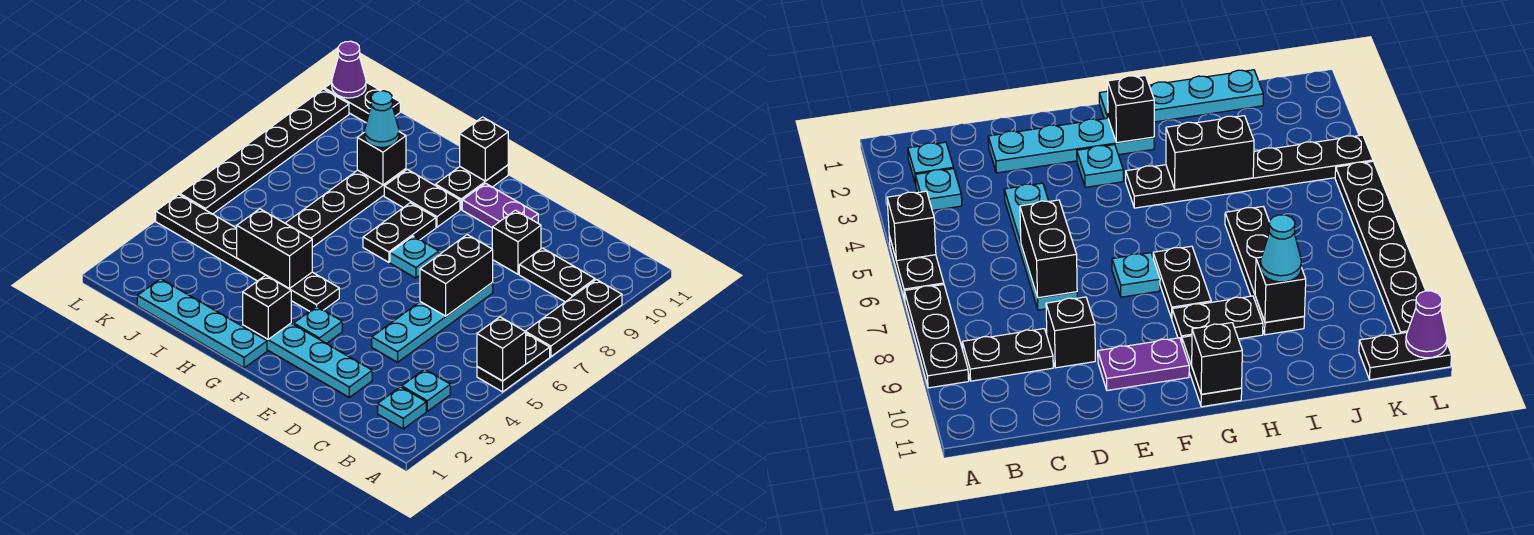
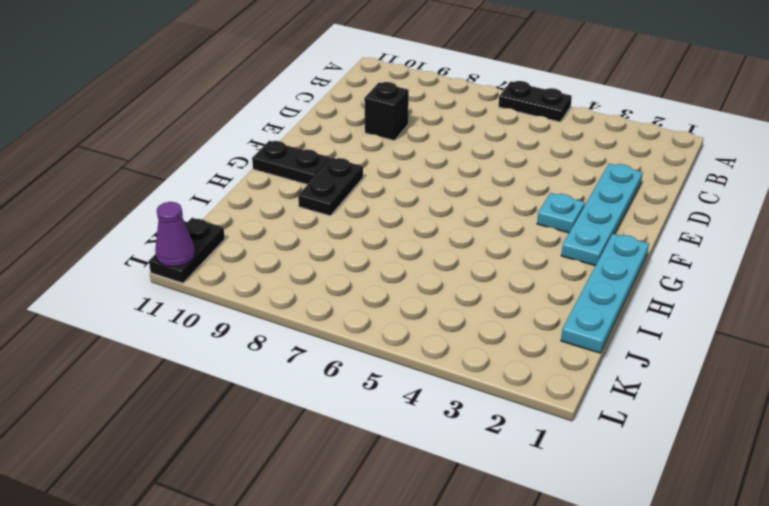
none -> black 1x3 plate [525,279,622,357]
none -> cyan 1x1 plate [378,387,426,429]
none -> cyan 1x1 plate [402,369,450,411]

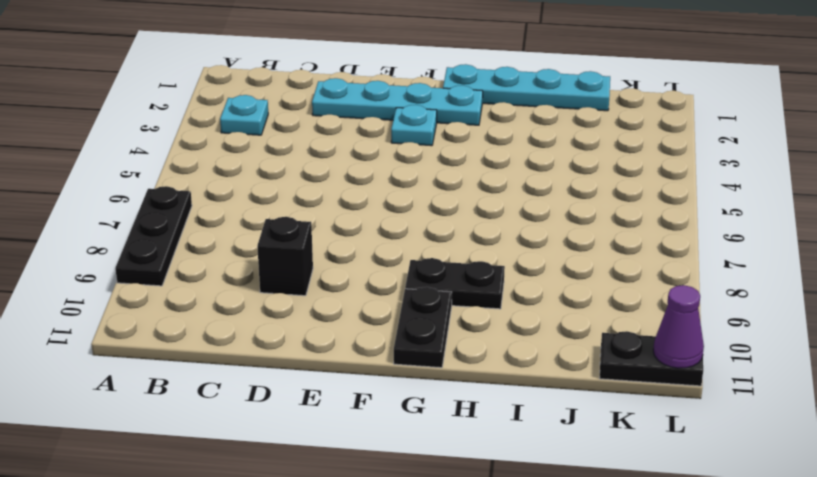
none -> black 1x2 plate [477,334,550,392]
none -> cyan 1x1 plate [378,387,426,429]
none -> black 1x2 plate [519,248,595,302]

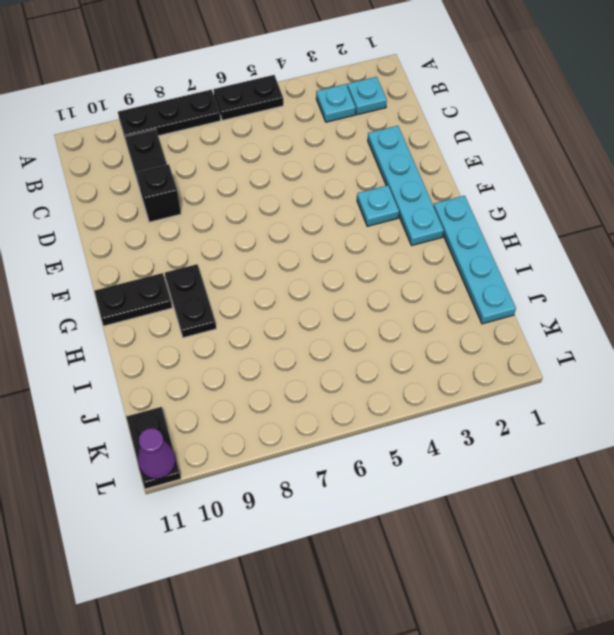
none -> cyan 1x4 plate [372,283,493,362]
none -> purple 1x2 plate [462,183,538,227]
none -> cyan 1x1 plate [390,236,439,278]

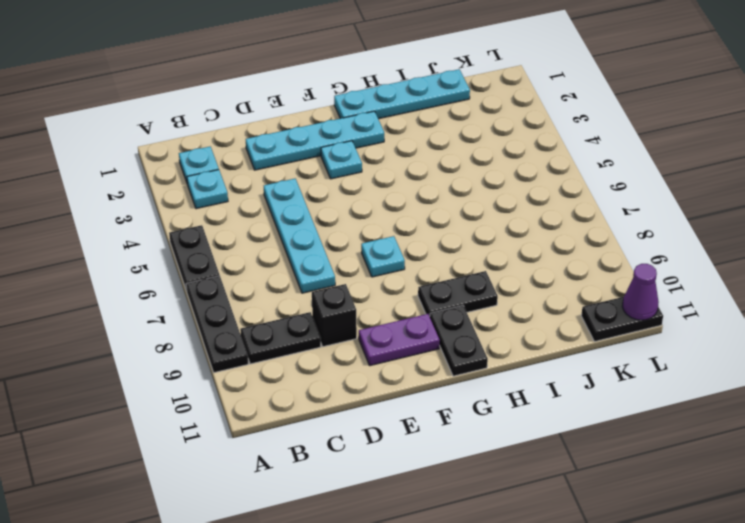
none -> black 1x6 plate [156,195,339,311]
none -> black 1x2 plate [363,203,436,262]
none -> black 1x4 plate [285,169,406,247]

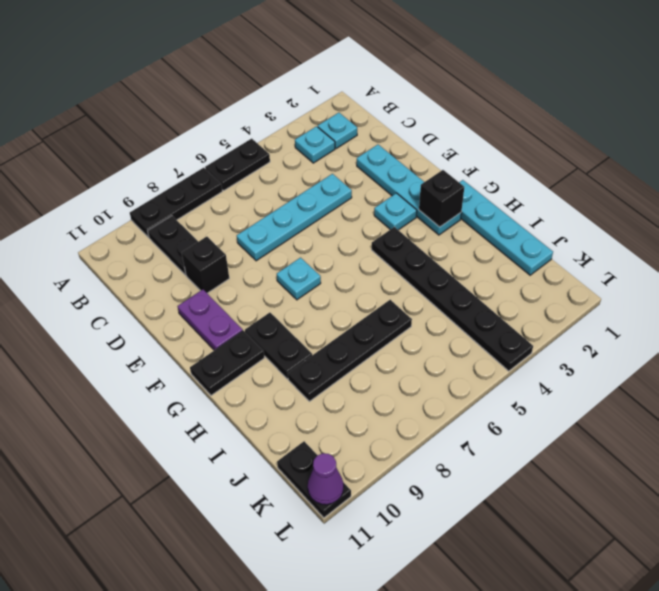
none -> black 1x2 plate [363,203,436,262]
none -> black 1x6 plate [180,89,349,214]
none -> black 1x1 brick [477,317,526,381]

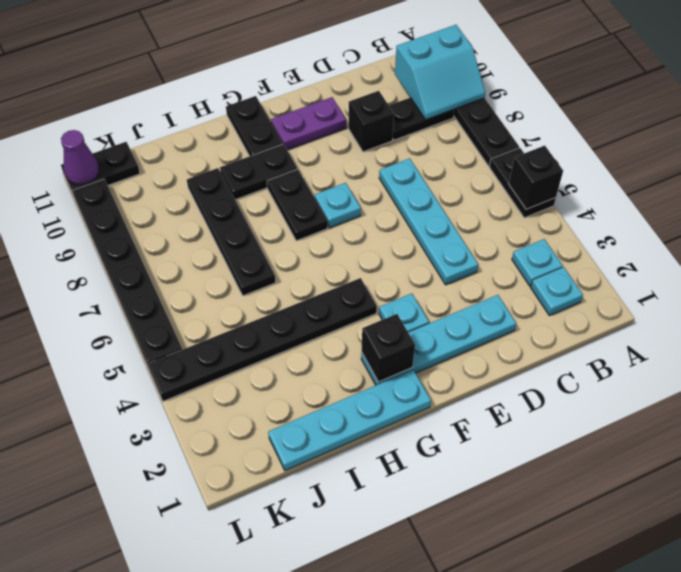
cyan 2x2 slope [395,25,485,120] -> none
none -> black 1x2 brick [420,235,493,316]
none -> black 1x1 brick [460,117,508,181]
none -> black 1x2 brick [237,209,312,288]

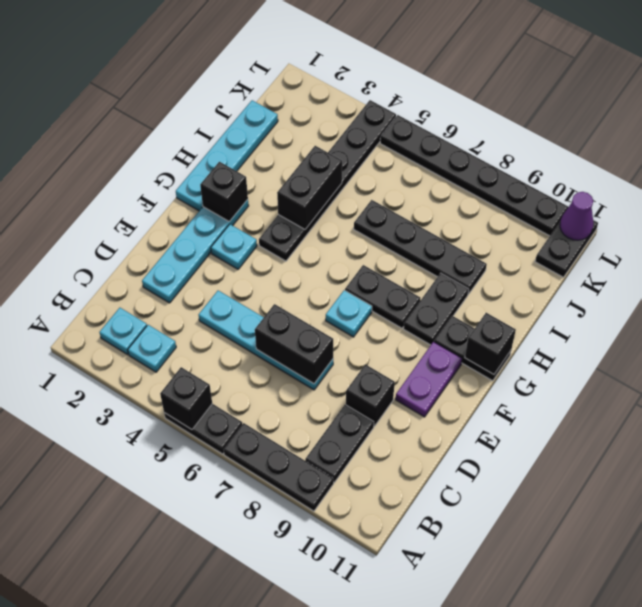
none -> black 1x1 brick [357,132,406,185]
none -> cyan 1x1 cone [365,91,399,147]

